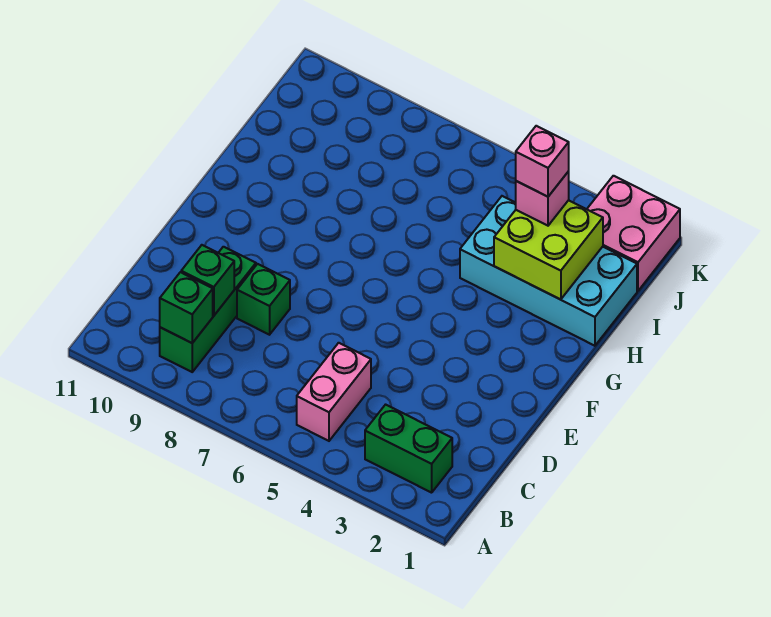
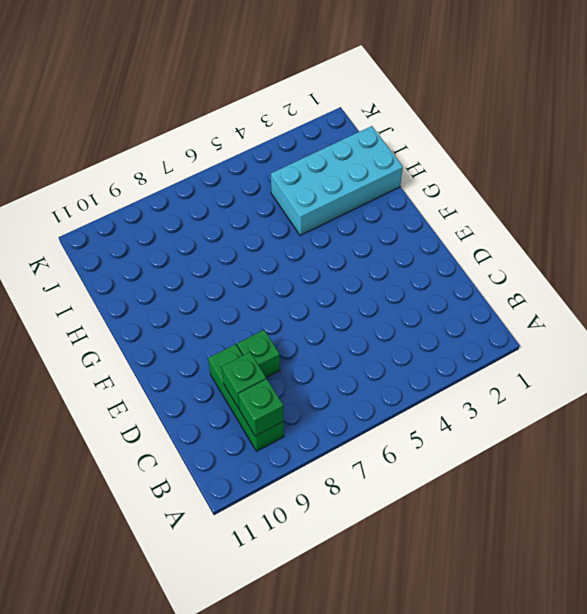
none -> green 1x2 brick [365,405,452,493]
none -> pink 1x2 brick [297,343,371,441]

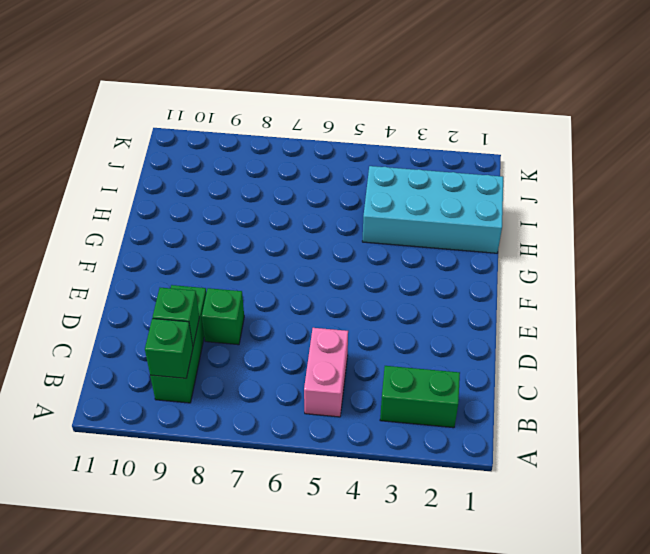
none -> pink 2x2 brick [587,176,680,291]
none -> lime 2x2 brick [494,200,603,300]

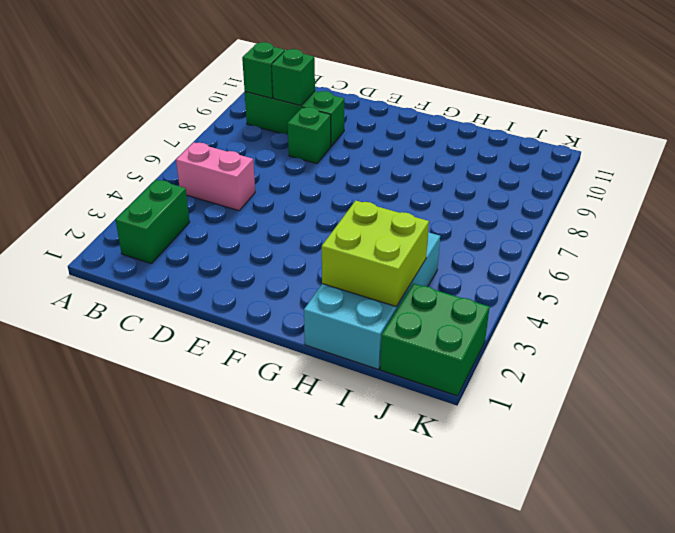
green 2x2 brick [380,283,490,396] -> pink 2x2 brick [587,176,680,291]
none -> pink 1x1 brick [516,171,569,226]
none -> pink 1x1 brick [516,126,569,197]

